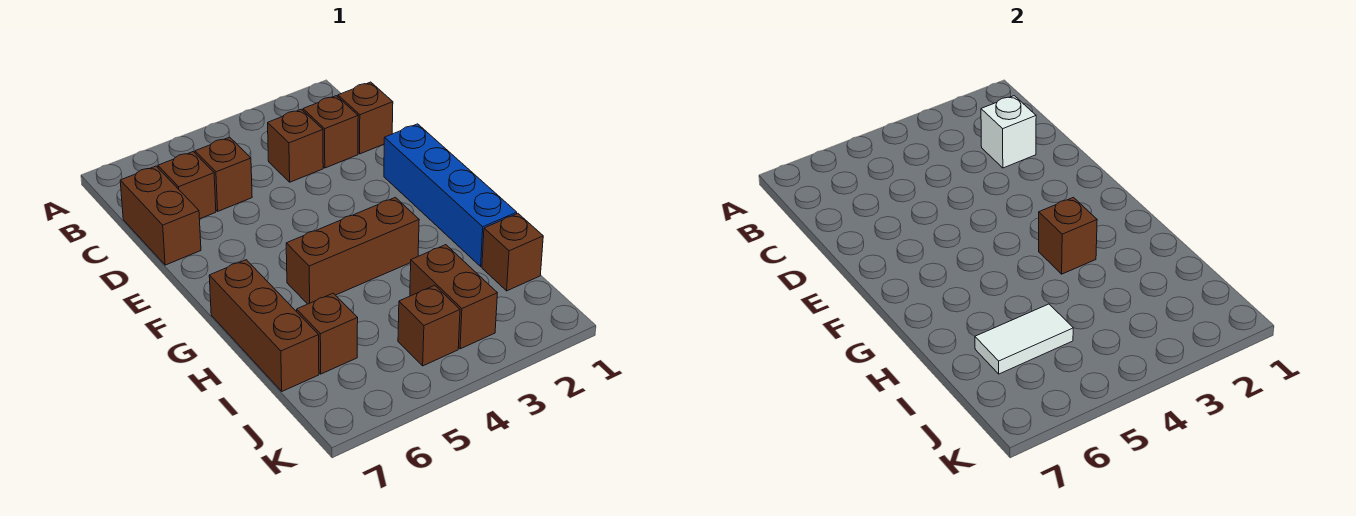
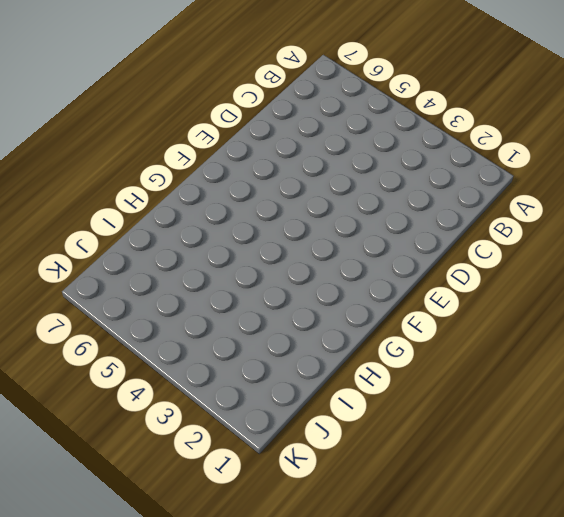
none -> brown 1x1 brick [338,82,393,154]
none -> brown 1x1 brick [303,96,358,168]
none -> brown 1x1 brick [268,109,323,182]

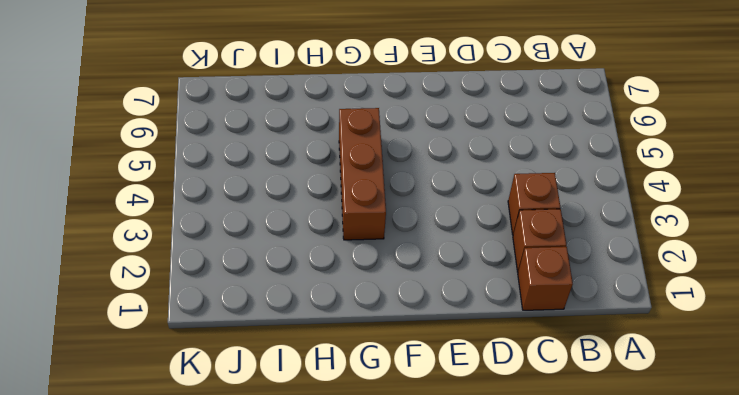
none -> brown 1x1 brick [195,137,252,211]
none -> brown 1x1 brick [158,152,216,219]
none -> brown 1x2 brick [120,166,201,265]

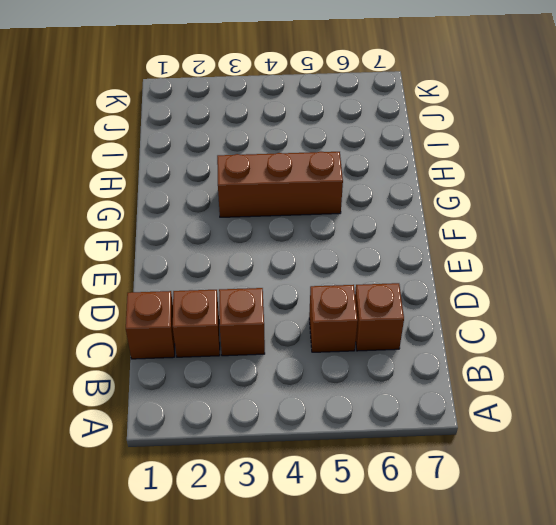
none -> brown 1x2 brick [120,166,201,265]
none -> blue 1x4 brick [384,124,517,267]
none -> brown 1x3 brick [209,260,319,391]

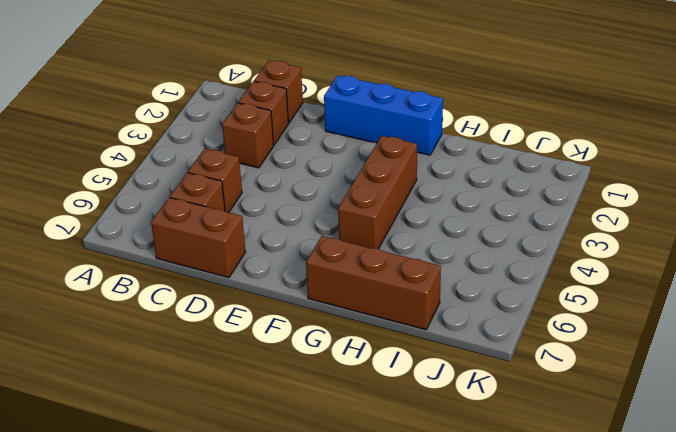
blue 1x3 brick [324,75,443,155] -> blue 1x4 brick [384,124,517,267]
none -> brown 1x1 brick [482,214,543,291]
none -> brown 1x2 brick [410,245,497,349]
none -> brown 1x1 brick [297,293,358,374]

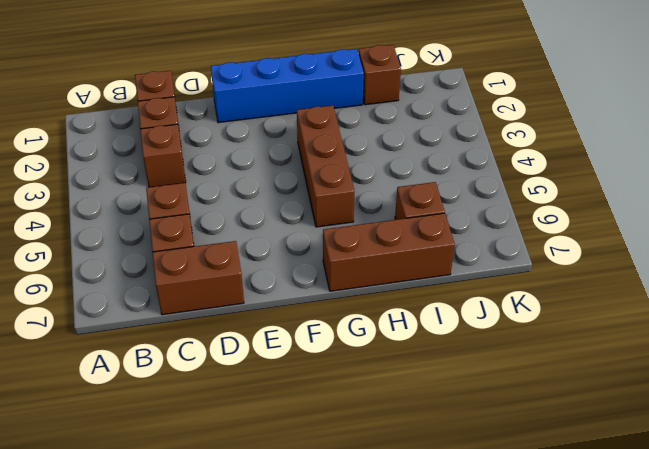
none -> brown 1x2 brick [410,245,497,349]
none -> brown 1x1 brick [398,285,460,366]
none -> white 1x1 brick [981,96,1036,168]

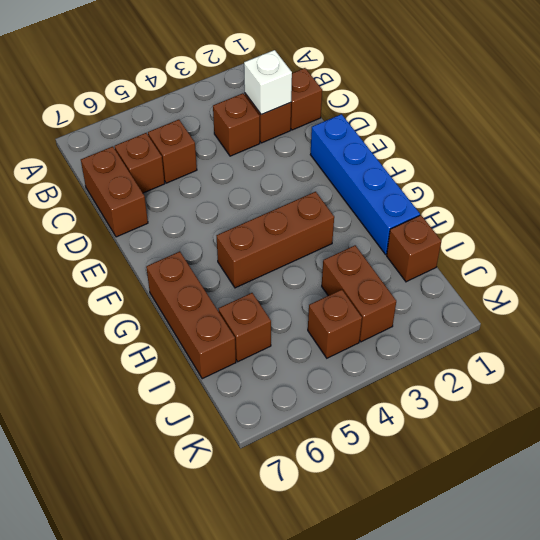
none -> brown 1x1 brick [1039,197,1097,274]
none -> white 1x2 tile [975,304,1073,374]

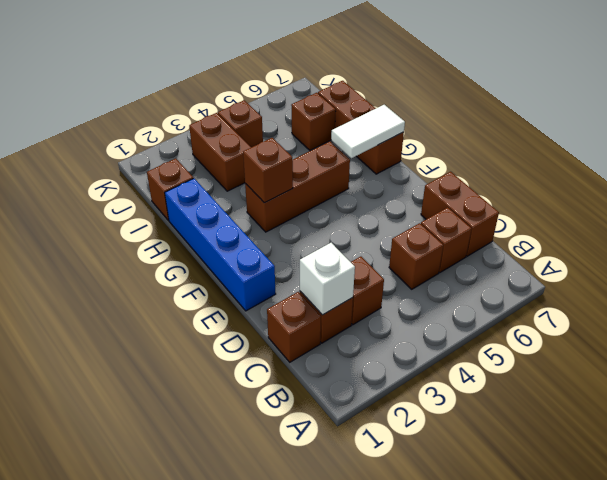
white 1x2 tile [331,105,405,158] -> white 1x2 tile moved to [975,304,1073,374]

